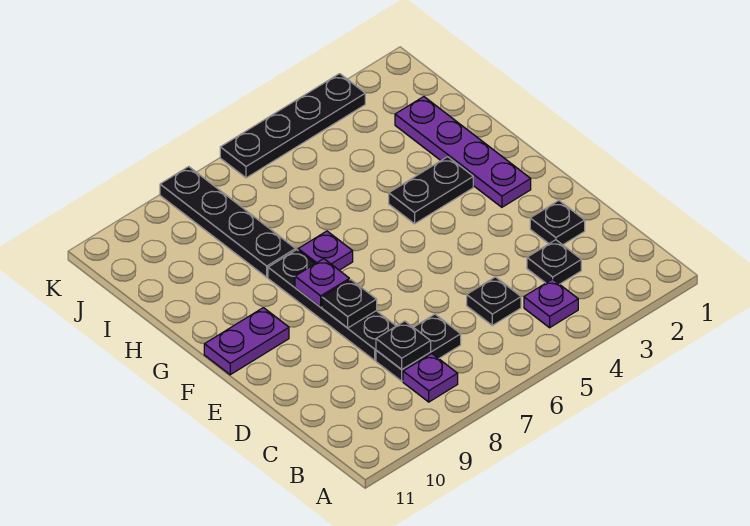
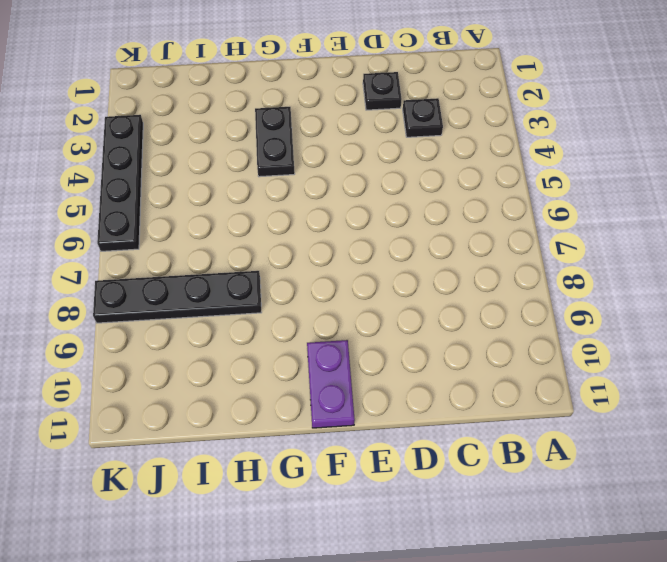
none -> purple 1x1 plate [524,279,578,328]
none -> purple 1x1 plate [403,354,458,402]
none -> black 1x1 plate [467,277,521,325]

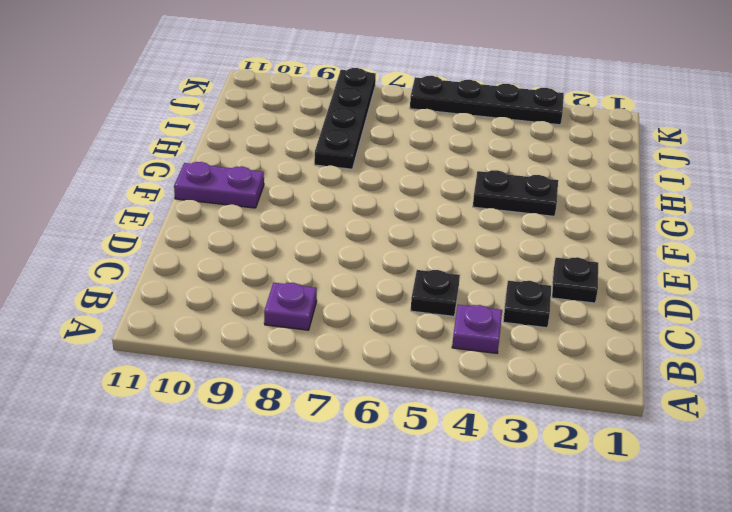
none -> black 1x2 plate [376,314,461,381]
none -> black 1x4 plate [268,250,396,360]
none -> purple 1x4 plate [395,97,531,207]

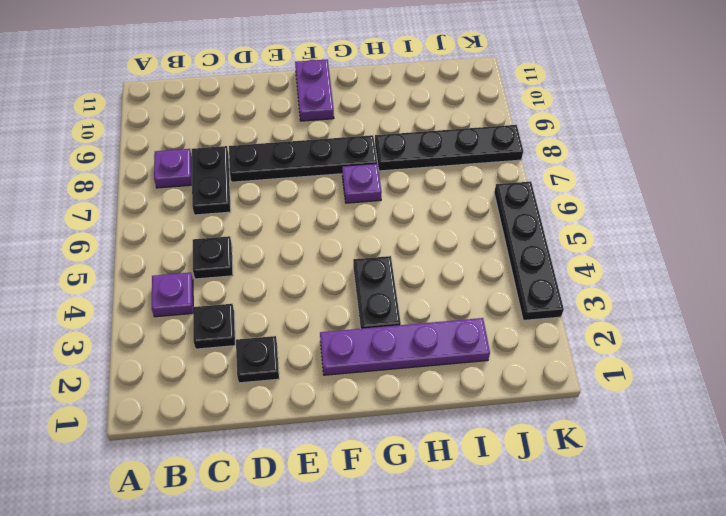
none -> black 1x1 plate [376,321,431,370]
none -> black 1x1 plate [322,279,377,328]
none -> purple 1x1 plate [295,259,349,307]

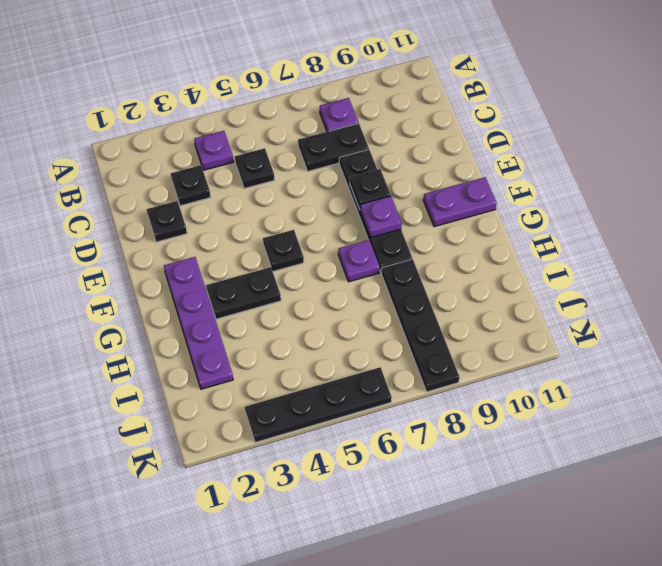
black 1x1 plate [263,230,304,271] -> black 1x1 plate moved to [376,321,431,370]

